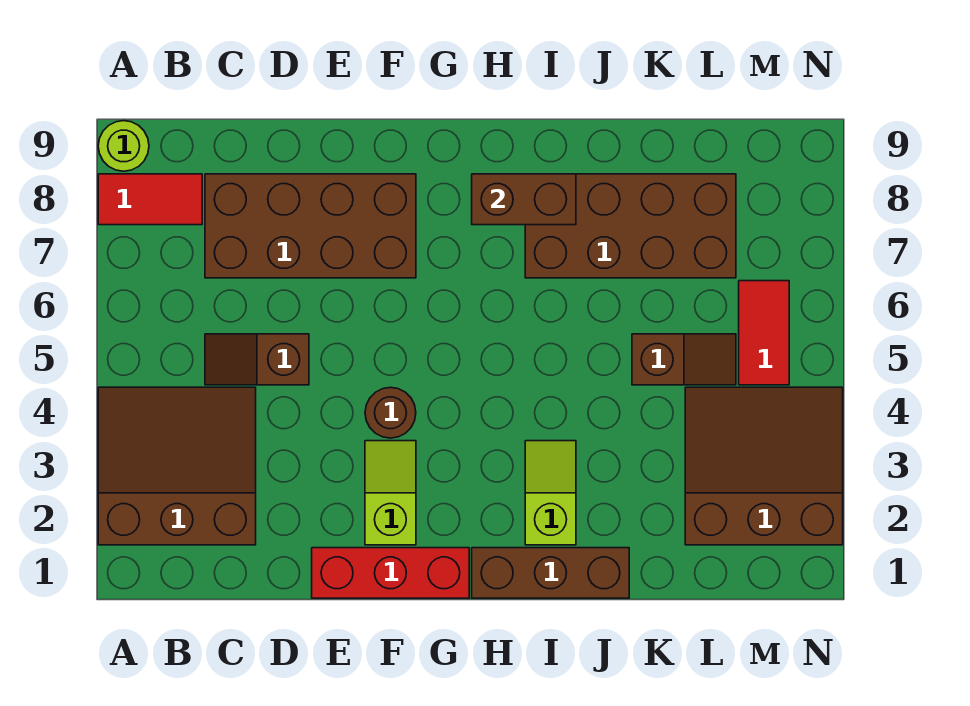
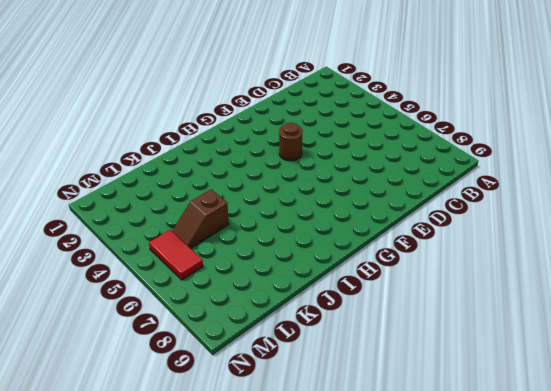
none -> brown 3x3 slope [98,387,256,545]
none -> red 1x2 tile [98,174,202,225]
none -> lime 1x1 round brick [98,121,149,171]

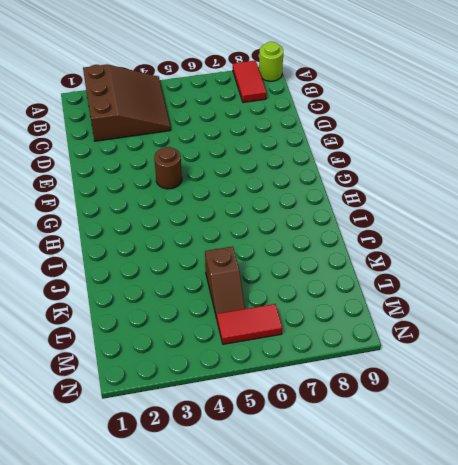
none -> brown 1x2 slope [205,334,309,385]
none -> brown 2x4 brick [205,174,416,278]
none -> red 1x3 brick [312,548,469,598]

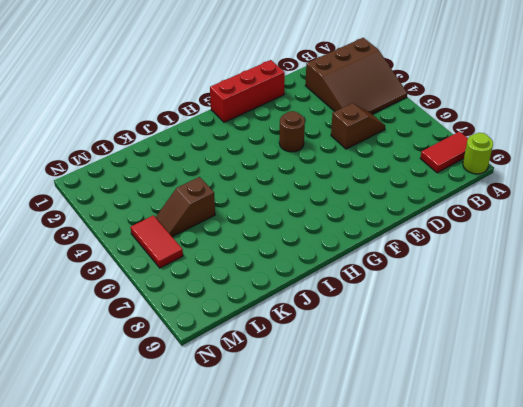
none -> brown 2x4 brick [205,174,416,278]
none -> lime 1x2 slope [365,441,416,545]
none -> brown 1x3 brick [472,548,629,598]

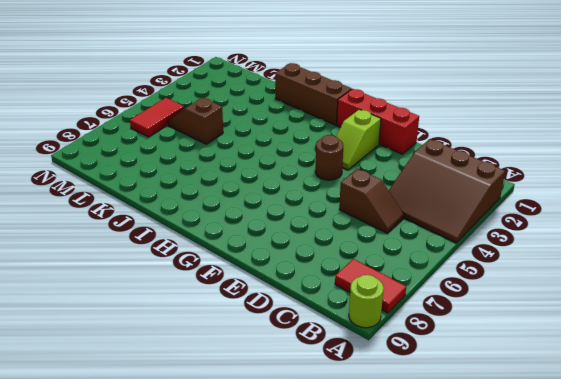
none -> brown 2x4 brick [205,174,416,278]
none -> lime 1x2 slope [525,441,576,545]
none -> brown 2x4 brick [525,174,736,278]

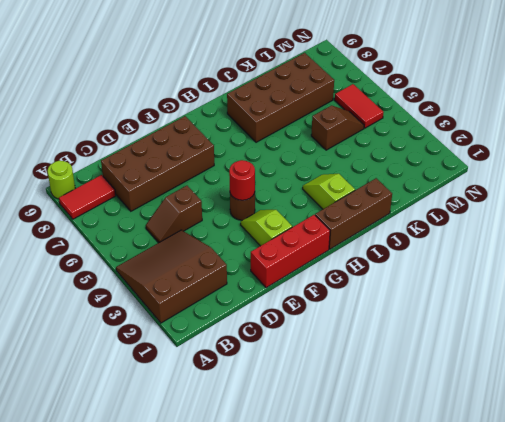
red 1x1 round brick [229,160,255,200] -> none
none -> brown 3x3 slope [685,387,843,545]
none -> brown 1x2 brick [472,174,576,225]

